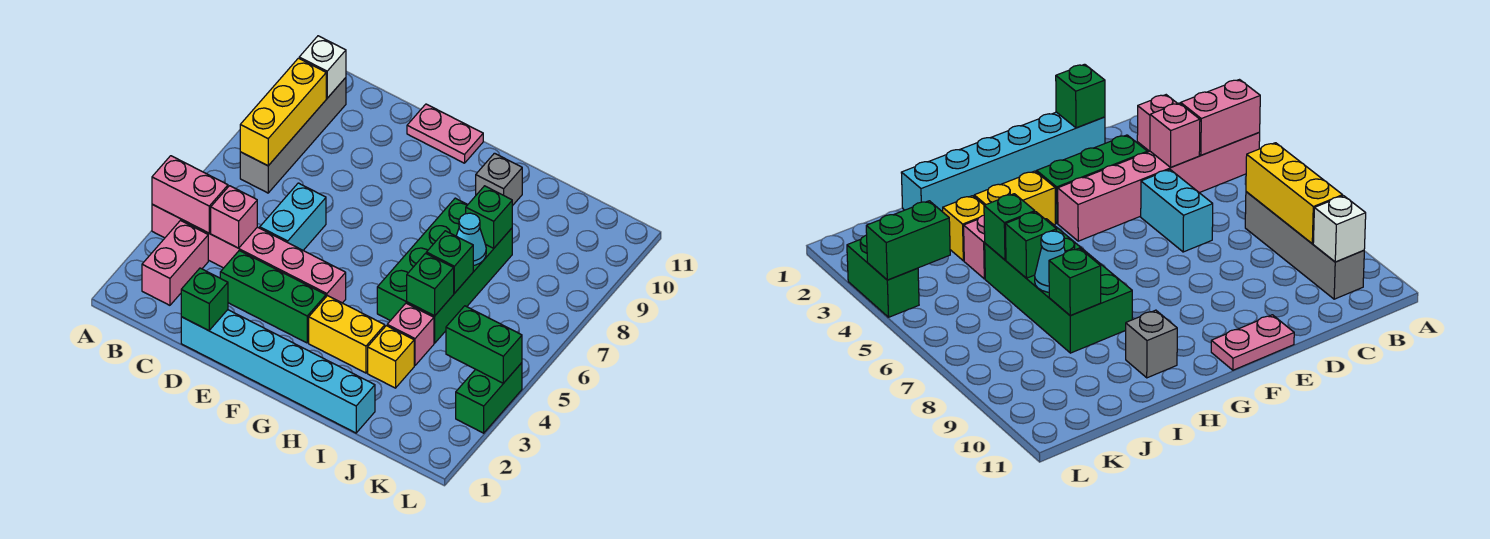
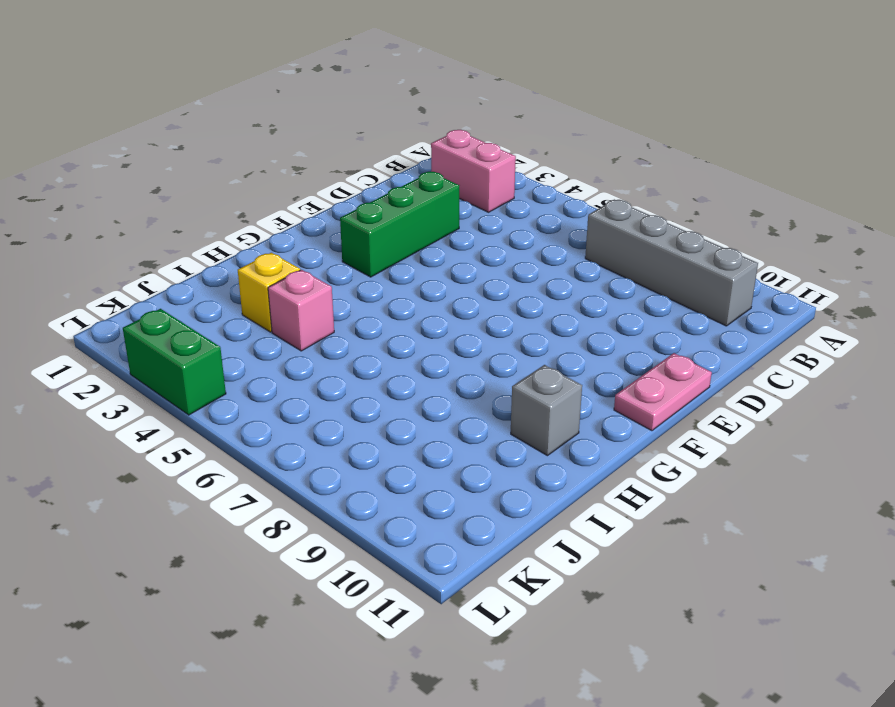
none -> pink 1x6 brick [152,204,346,303]
none -> cyan 1x6 brick [181,310,375,433]
none -> cyan 1x2 brick [260,183,326,250]

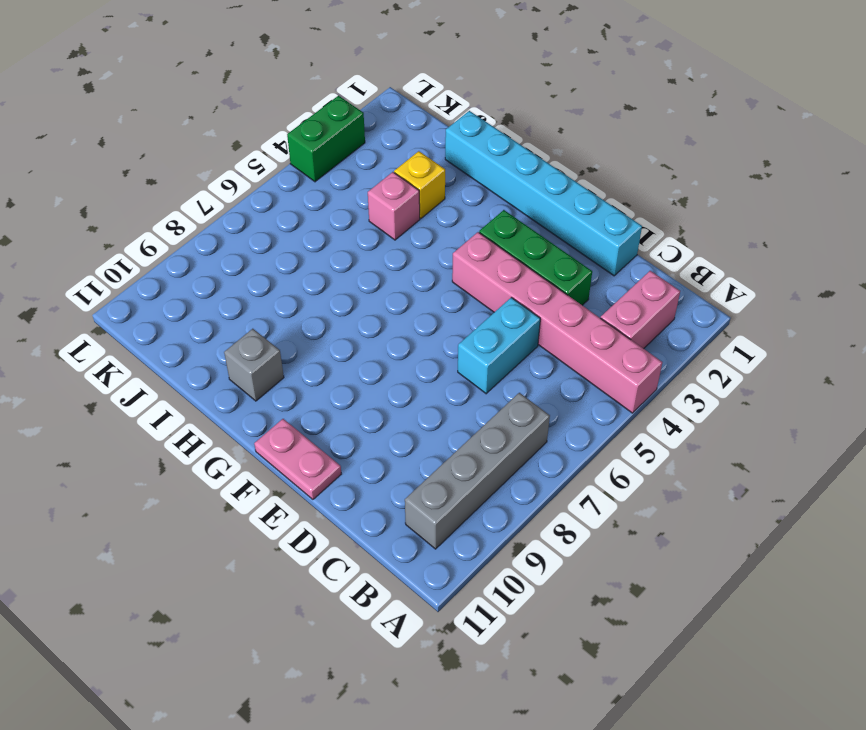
none -> yellow 1x2 brick [309,296,385,373]
none -> green 2x4 brick [377,198,512,343]
none -> pink 1x2 brick [152,156,228,233]

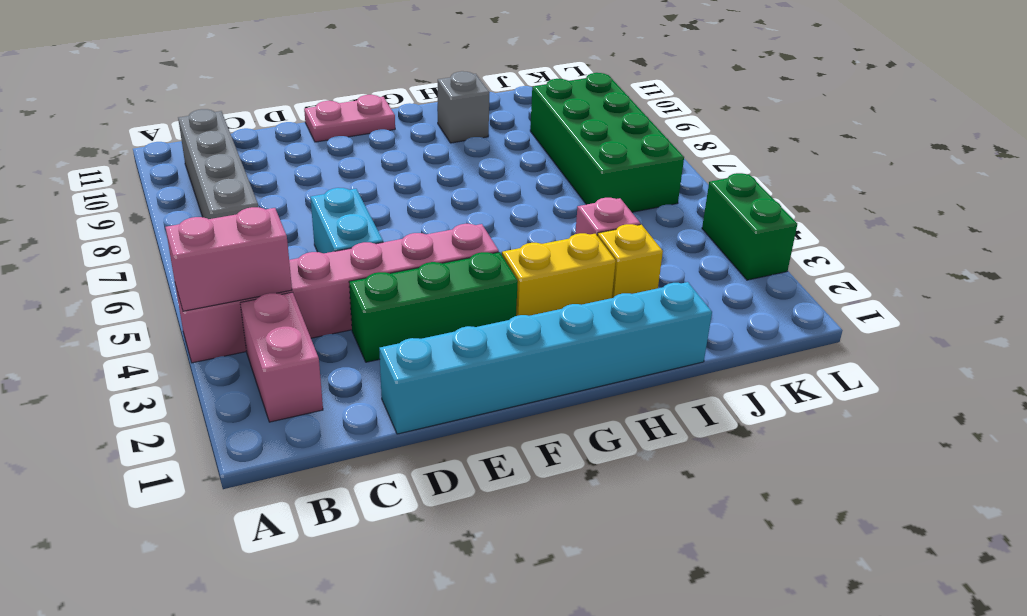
green 2x4 brick [530,73,684,212] -> green 2x4 brick moved to [377,198,512,343]
none -> yellow 1x3 brick [240,58,326,166]
none -> white 1x1 brick [299,36,346,98]
none -> pink 1x1 brick [211,186,257,248]

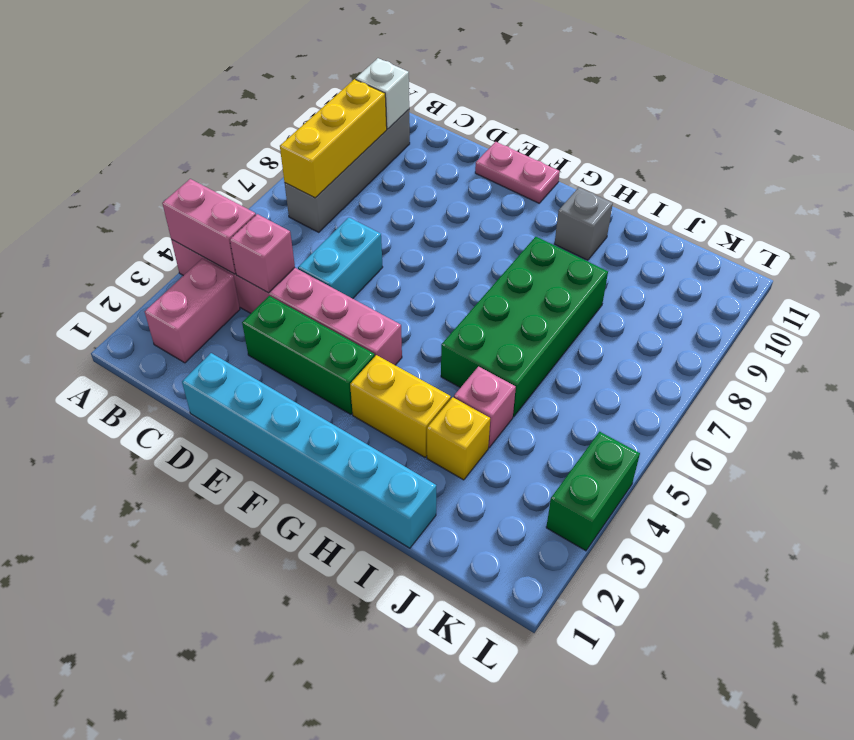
none -> green 1x1 brick [181,268,228,331]
none -> green 1x1 brick [407,253,454,316]
none -> green 1x1 brick [426,231,473,293]

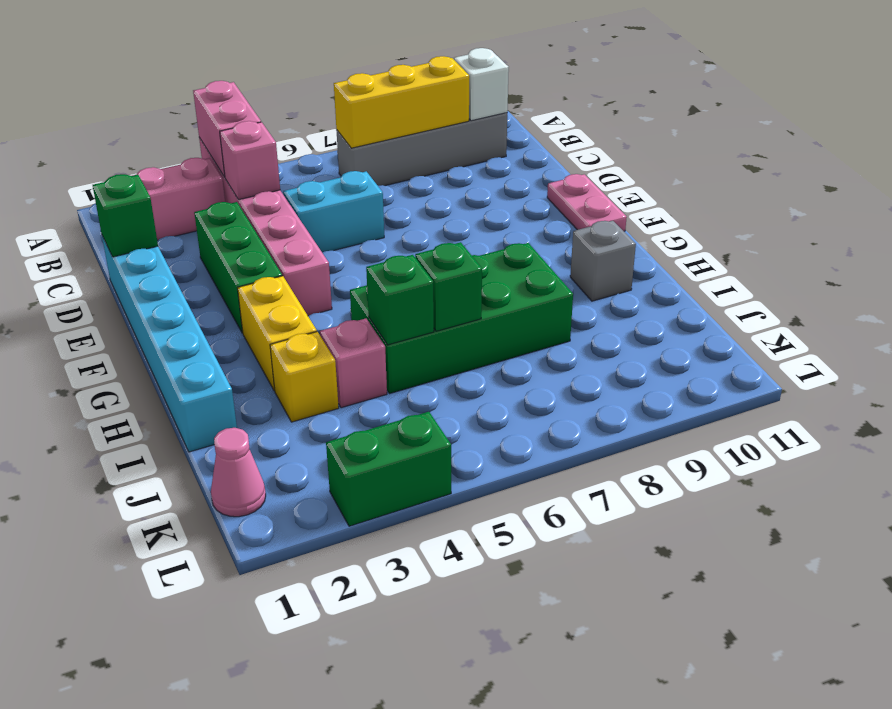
pink 1x1 cone [211,428,266,517] -> none
none -> cyan 1x1 cone [456,213,486,266]
none -> green 1x1 brick [466,186,512,248]
none -> green 1x2 brick [446,306,522,383]

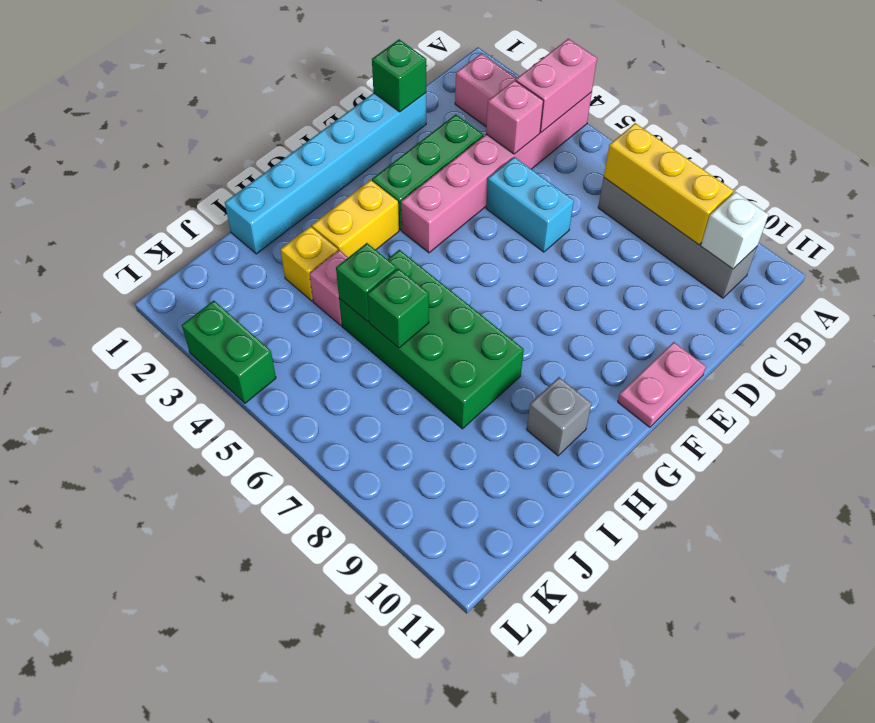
none -> cyan 1x1 cone [456,213,486,266]
none -> green 1x1 brick [466,186,512,248]
none -> green 1x2 brick [446,306,522,383]

